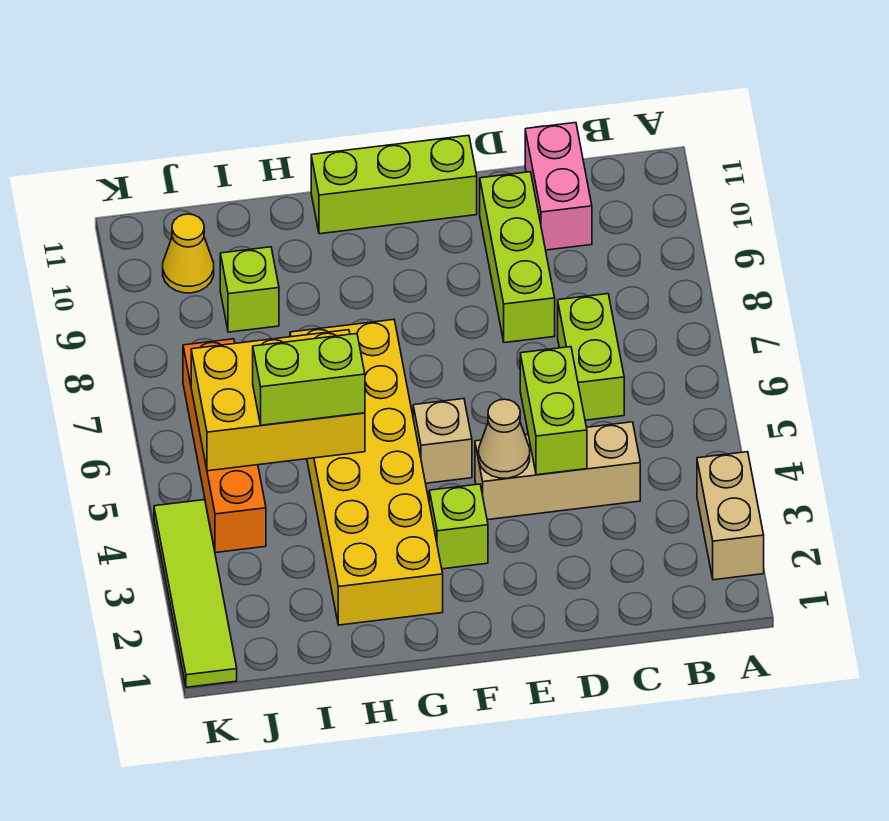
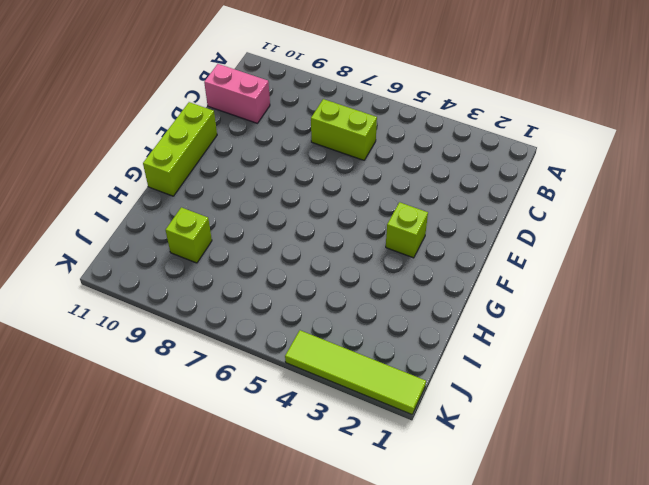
none -> tan 1x2 brick [697,452,764,580]
none -> tan 1x3 brick [475,422,640,520]
none -> lime 1x3 brick [480,172,555,343]

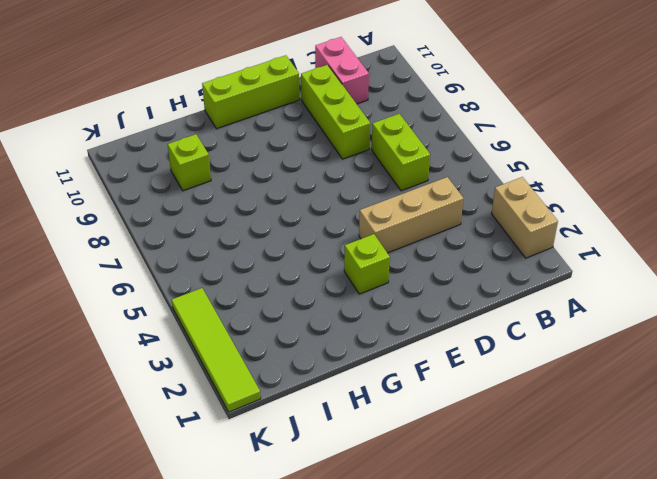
none -> tan 1x1 brick [413,399,472,483]
none -> yellow 2x6 brick [290,320,443,625]
none -> orange 1x4 brick [183,339,266,553]

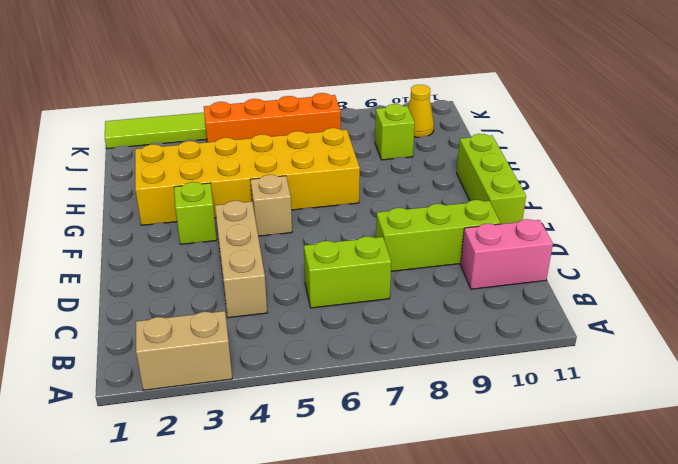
none -> lime 1x2 brick [520,347,587,475]
none -> tan 1x1 cone [479,399,530,478]
none -> yellow 2x3 brick [191,330,365,471]

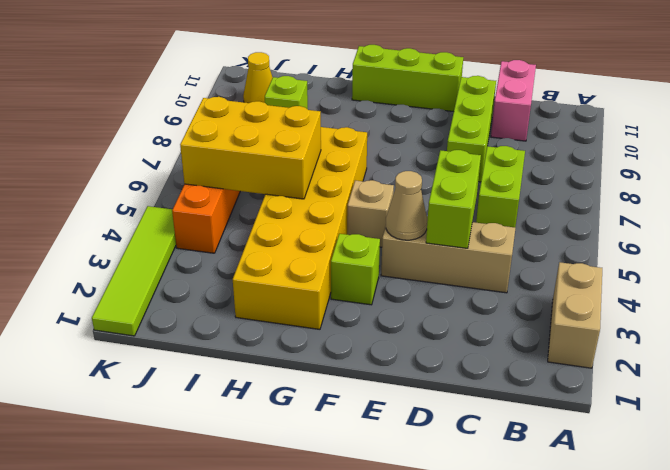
none -> lime 1x2 brick [253,334,365,425]

